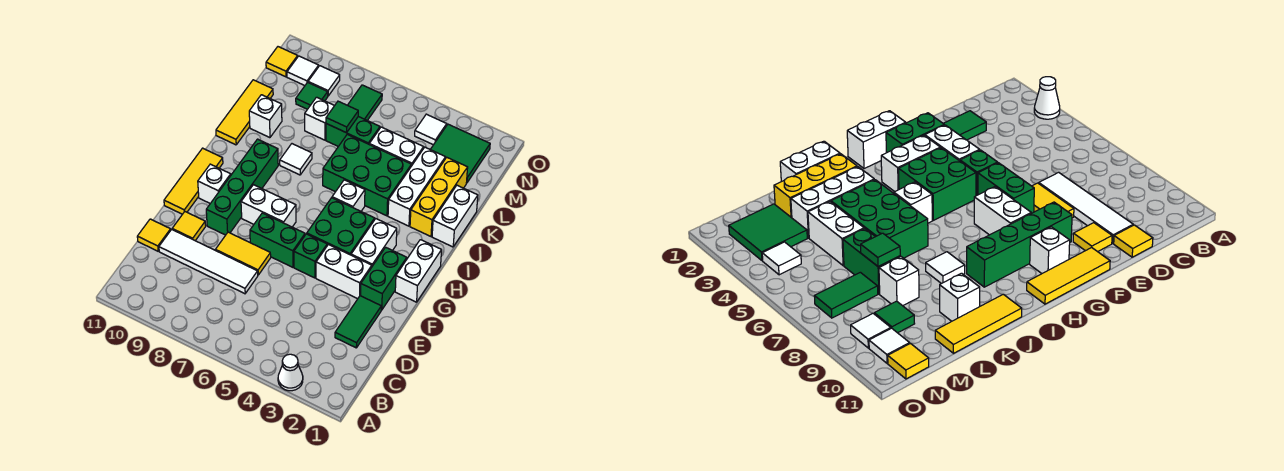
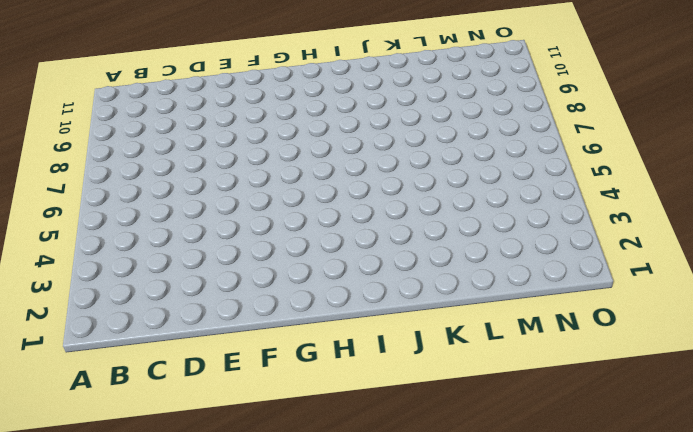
none -> white 1x1 cone [278,354,303,391]
none -> green 1x2 tile [335,296,381,348]
none -> white 1x4 tile [159,229,258,294]
none -> yellow 1x1 tile [137,219,171,251]

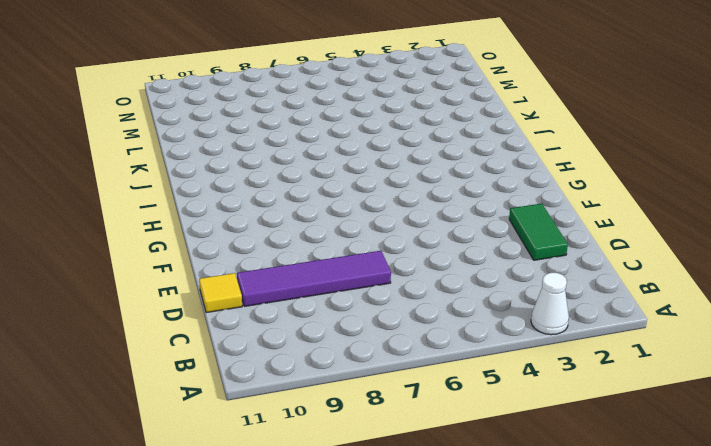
purple 1x4 tile [237,251,391,306] -> white 1x4 tile [159,229,258,294]
none -> yellow 1x2 tile [216,232,271,275]
none -> yellow 1x1 tile [172,212,206,241]
none -> green 1x2 brick [361,247,407,310]
none -> white 1x2 brick [316,245,372,299]

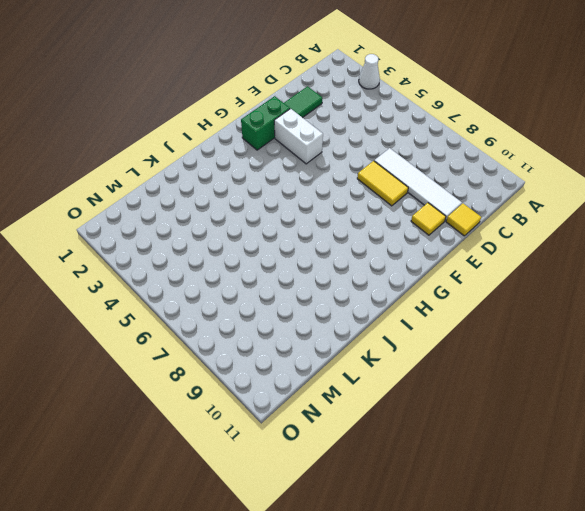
none -> green 1x1 brick [294,234,327,278]
none -> green 1x2 brick [250,213,305,267]
none -> green 1x4 brick [206,139,278,235]
none -> yellow 1x3 tile [164,148,223,214]

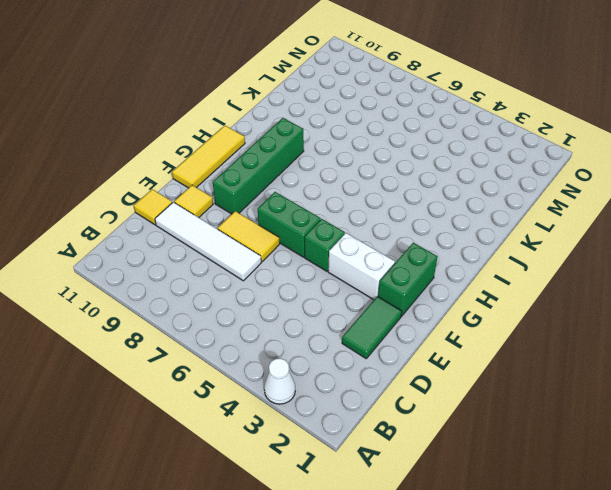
none -> white 1x2 brick [395,240,442,302]
none -> white 1x2 brick [351,219,397,266]
none -> green 2x2 brick [307,198,375,255]
none -> white 1x2 brick [241,185,296,227]

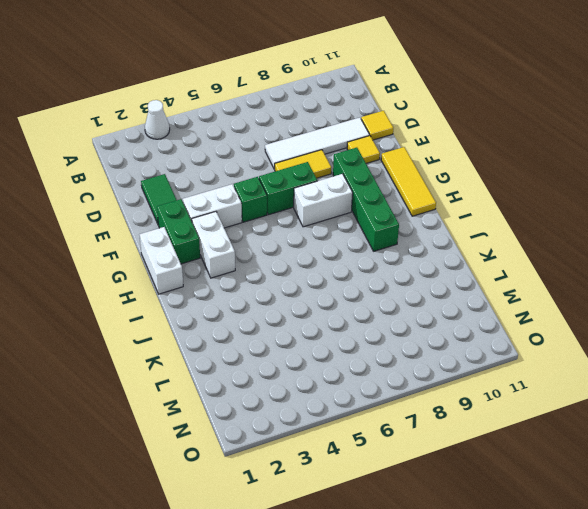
none -> green 2x2 brick [307,198,375,255]
none -> white 1x1 brick [198,164,231,203]
none -> white 1x1 brick [332,180,365,211]
none -> white 1x2 brick [432,185,478,247]

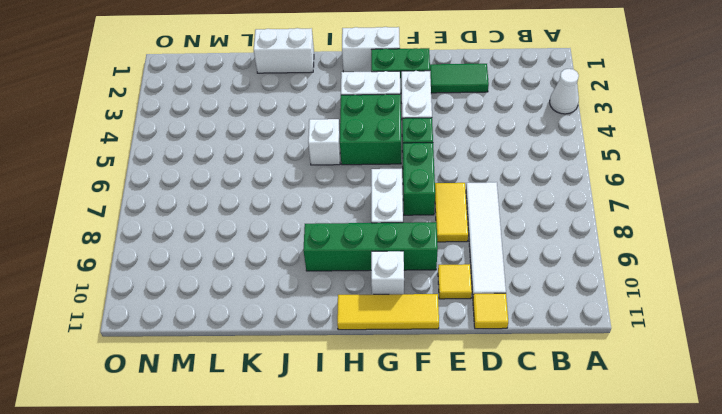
none -> yellow 1x3 brick [410,157,468,236]
none -> white 1x3 brick [388,147,446,226]
none -> green 2x3 brick [323,134,411,216]
none -> white 1x1 tile [280,144,312,175]

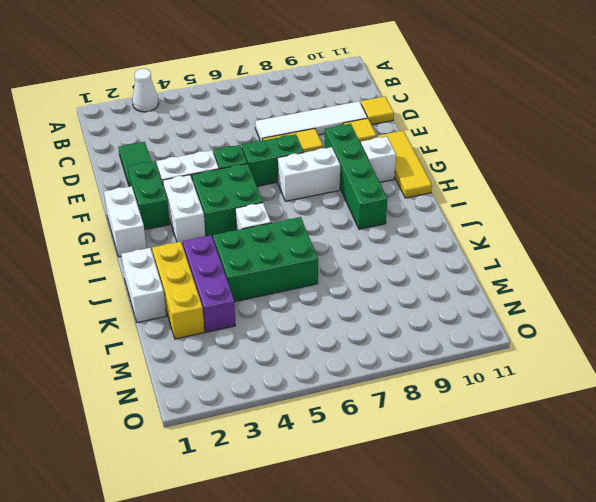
purple 1x3 brick [183,235,236,332] -> white 1x3 brick [388,147,446,226]
none -> white 1x1 tile [280,144,312,175]
none -> yellow 1x3 tile [216,80,273,145]
none -> white 1x1 brick [249,95,282,138]
none -> white 1x2 brick [369,127,424,166]

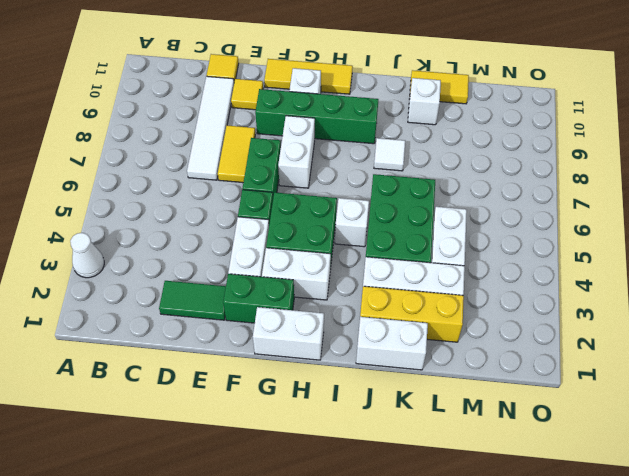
yellow 1x2 tile [410,70,469,104] -> yellow 1x3 tile [216,80,273,145]
none -> green 1x2 brick [326,117,380,146]
none -> white 1x1 brick [305,97,335,140]
none -> green 2x2 tile [430,124,490,183]
none -> green 1x2 tile [348,85,382,120]

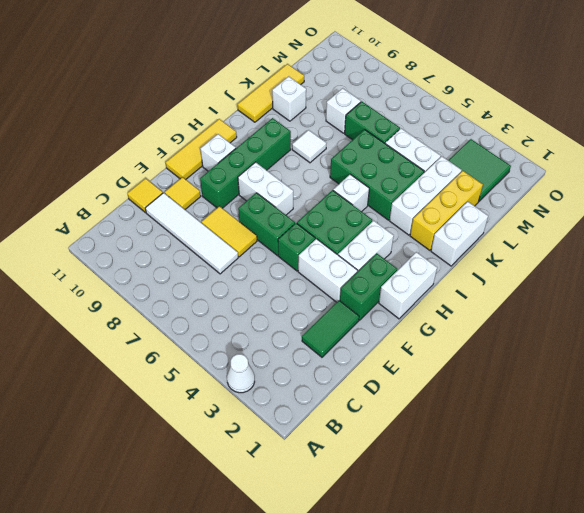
none -> green 1x2 tile [348,85,382,120]
none -> green 1x1 tile [296,82,328,109]
none -> white 1x1 tile [415,114,447,145]
none -> white 1x1 tile [308,66,340,96]

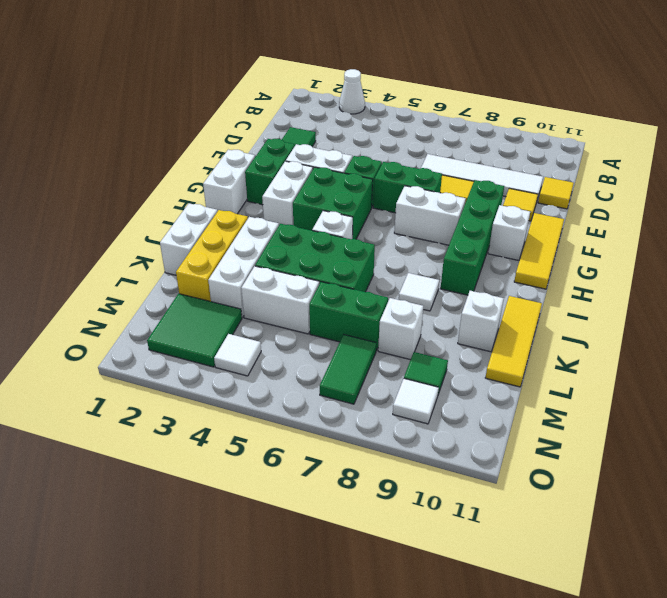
none -> white 1x1 tile [287,56,319,86]
none -> yellow 1x1 tile [266,47,298,77]
none -> green 1x1 tile [326,101,358,133]

